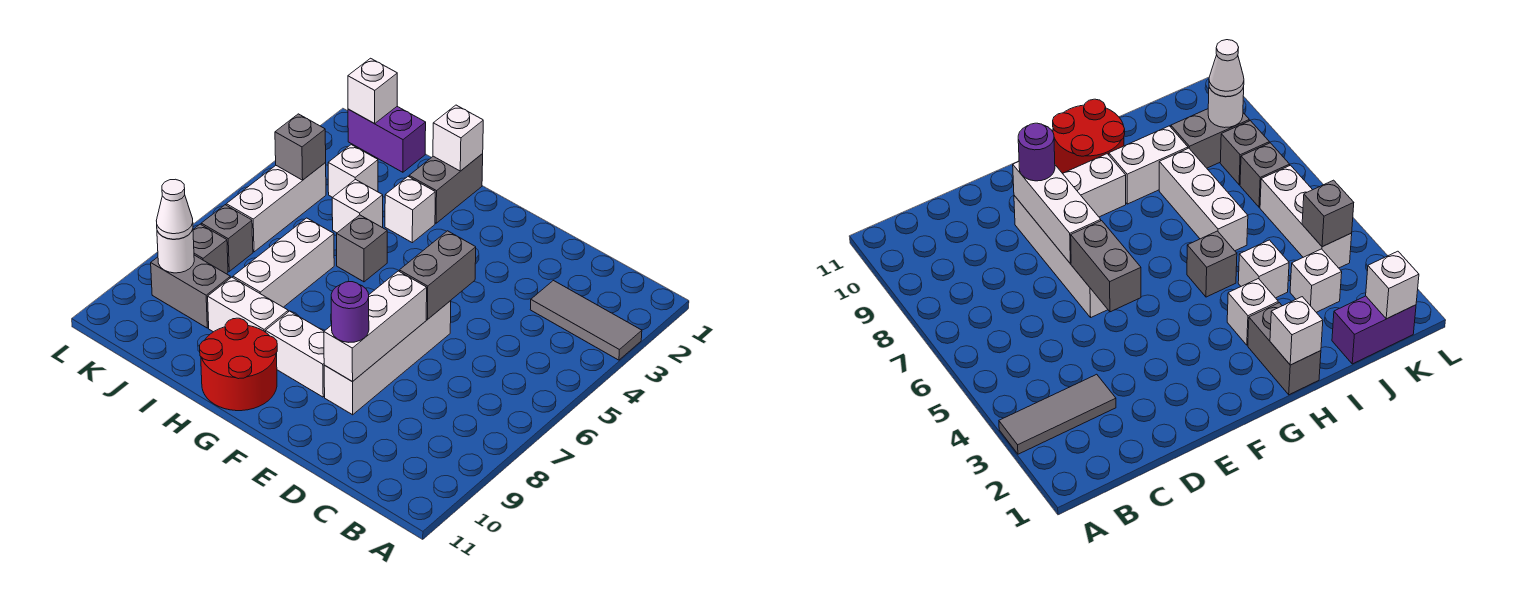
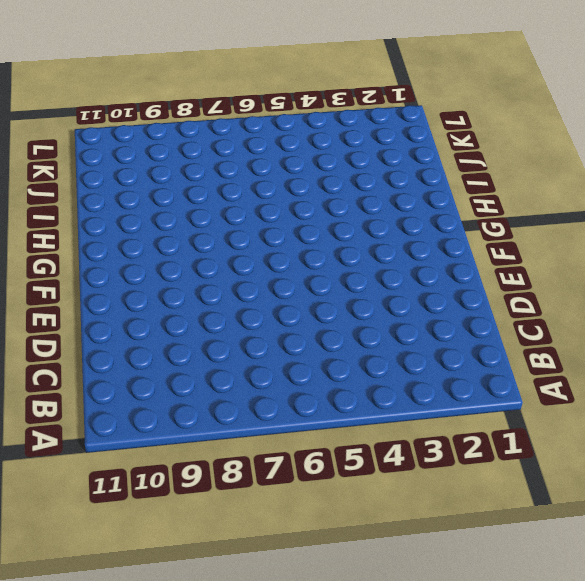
none -> grey 1x3 tile [530,281,642,360]
none -> white 1x4 brick [324,301,451,415]
none -> white 1x2 brick [265,311,325,397]

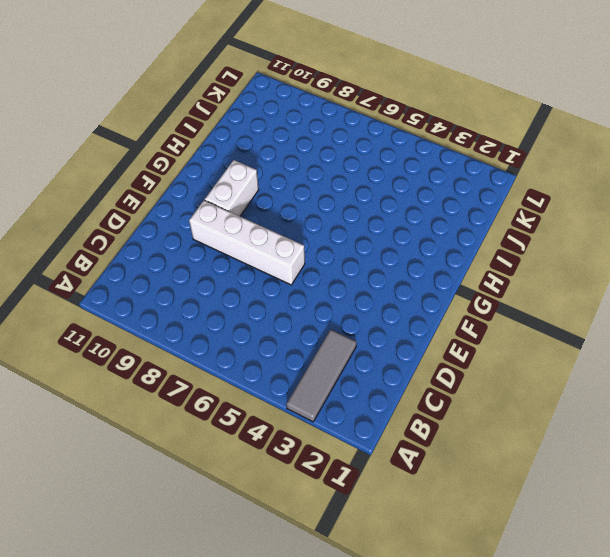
none -> red 2x2 round brick [199,318,277,411]
none -> grey 1x2 brick [409,154,483,223]
none -> white 1x1 brick [385,177,435,243]

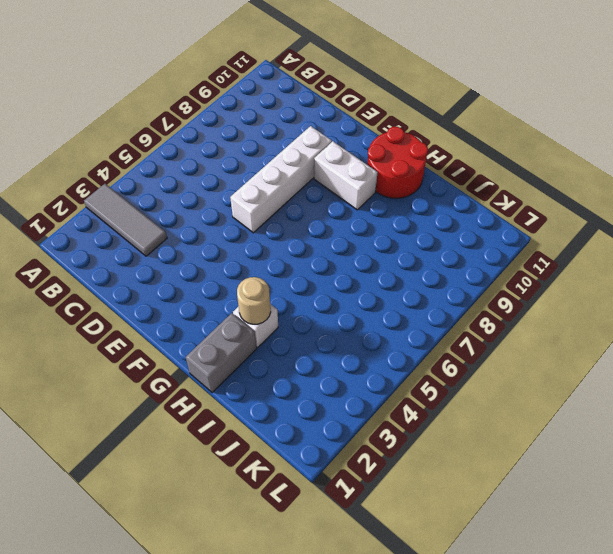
tan 1x1 round brick [237,277,271,324] -> none
none -> grey 1x1 brick [337,215,387,282]
none -> white 1x2 brick [208,277,288,332]
none -> white 1x1 brick [332,179,383,233]

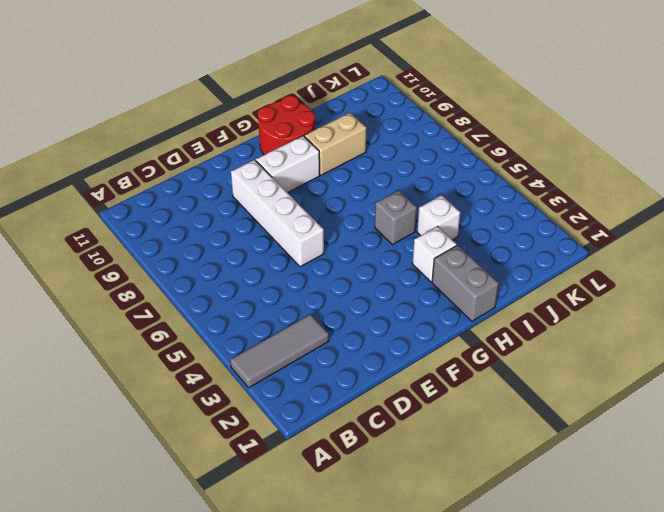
tan 1x2 brick [304,113,366,175] -> white 1x2 brick [208,277,288,332]
none -> white 1x3 brick [233,218,334,307]
none -> purple 1x2 brick [348,107,426,172]
none -> white 1x1 brick [328,145,378,197]

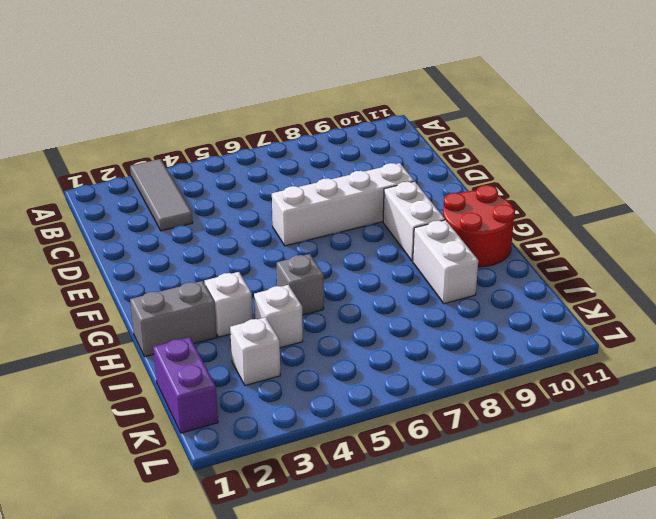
none -> white 1x3 brick [233,218,334,307]
none -> grey 1x2 brick [151,255,230,328]
none -> white 1x3 brick [226,163,326,252]

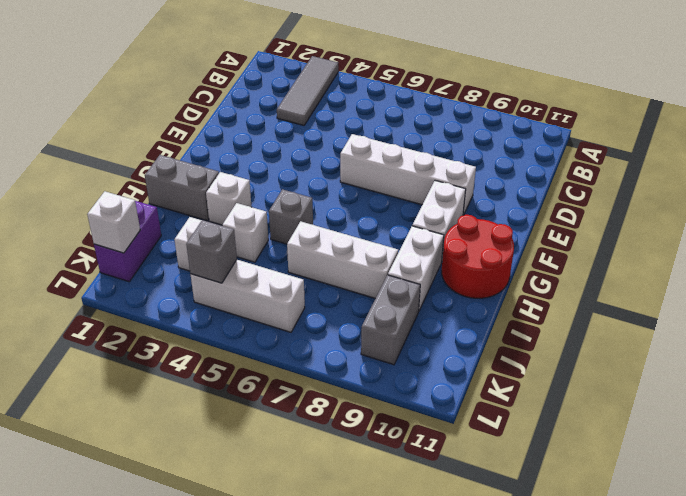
none -> grey 1x1 brick [201,205,253,271]
none -> grey 1x1 brick [193,224,228,274]
none -> grey 1x2 brick [399,231,476,319]

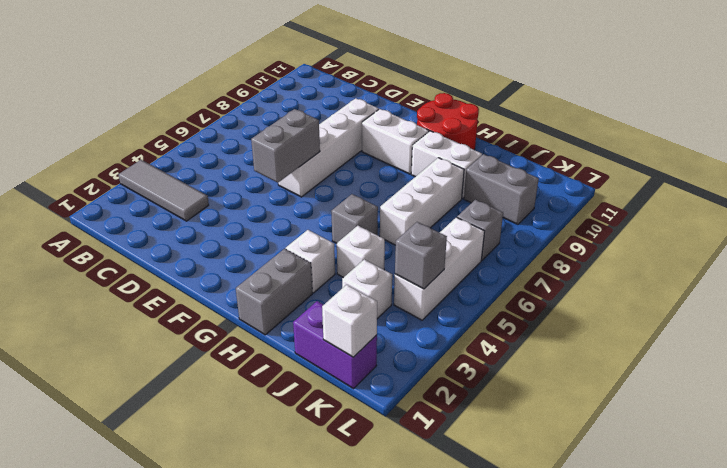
none -> grey 1x1 brick [193,224,228,274]
none -> white 1x3 brick [324,271,427,382]
none -> white 1x1 brick [433,105,483,171]

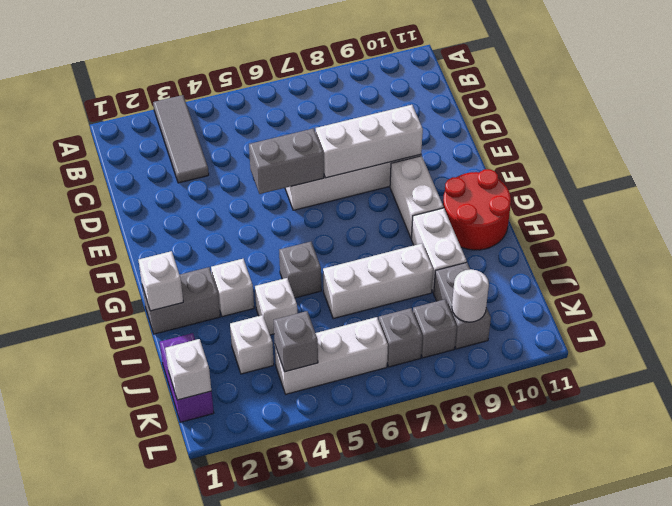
none -> purple 1x1 round brick [331,282,369,342]
none -> white 1x1 cone [156,179,193,239]

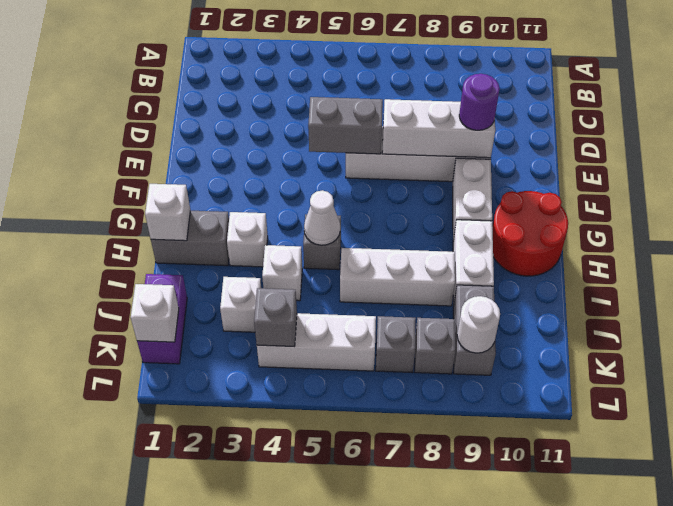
white 1x1 cone [304,190,340,245] -> white 1x1 cone moved to [156,179,193,239]
none -> grey 1x3 tile [530,281,642,360]

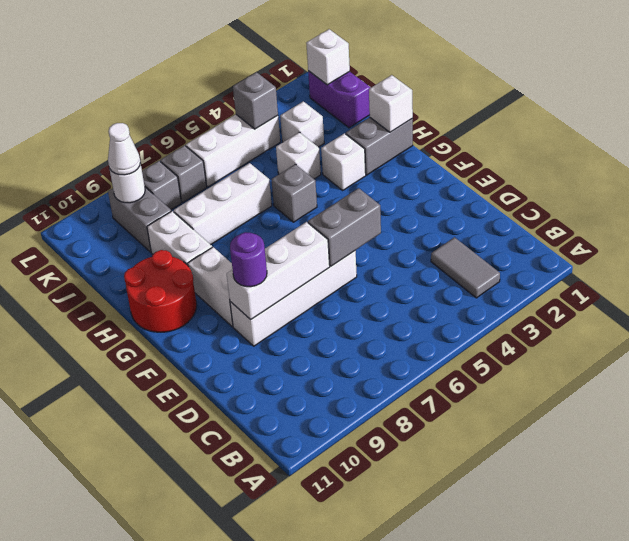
grey 1x2 tile [431,237,500,298] -> grey 1x3 tile [530,281,642,360]

